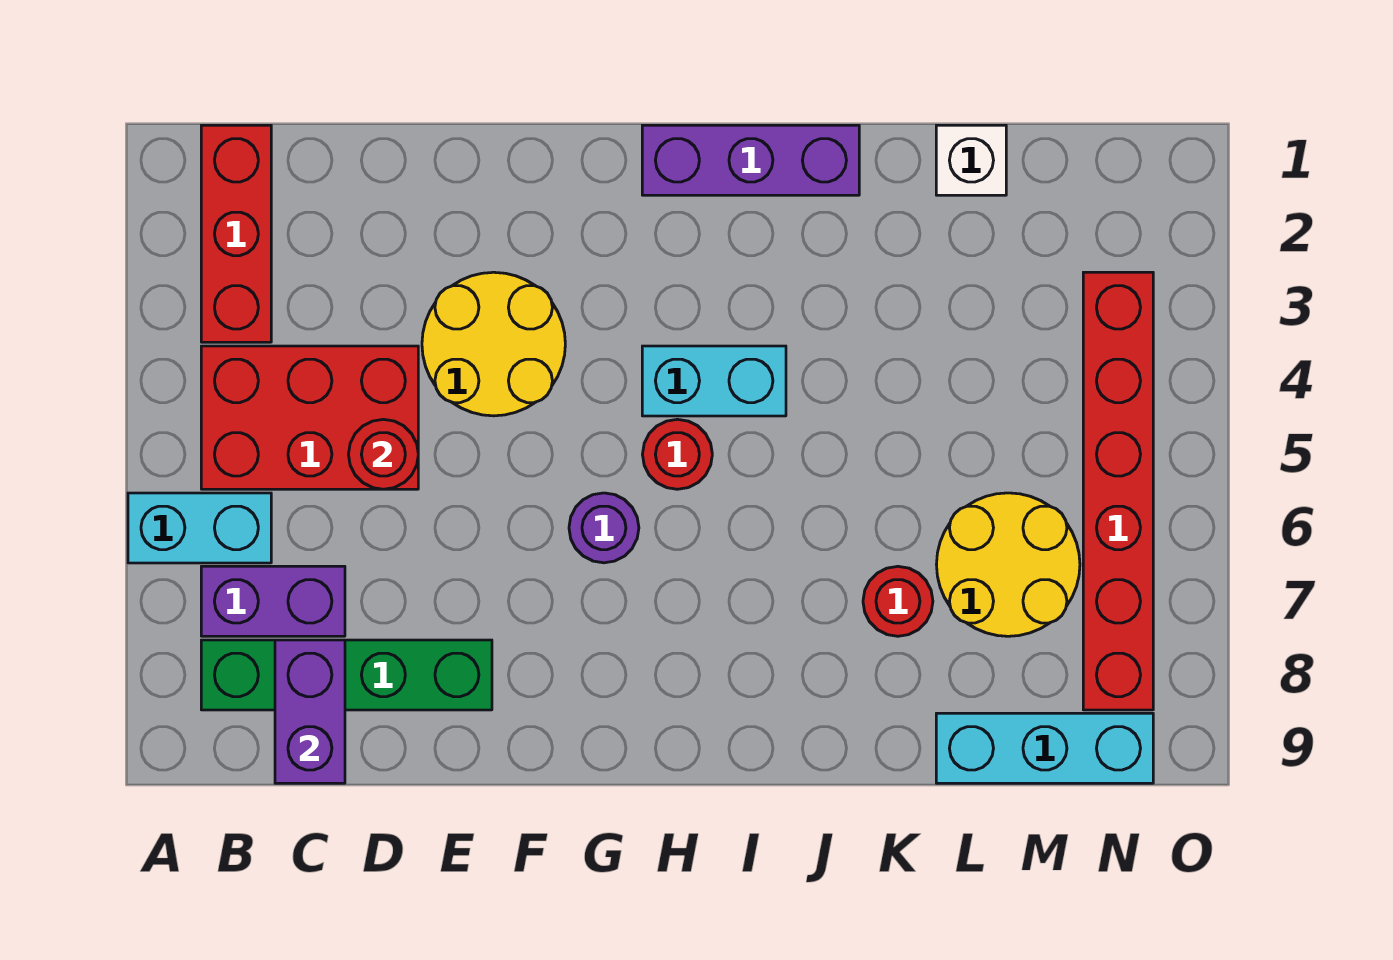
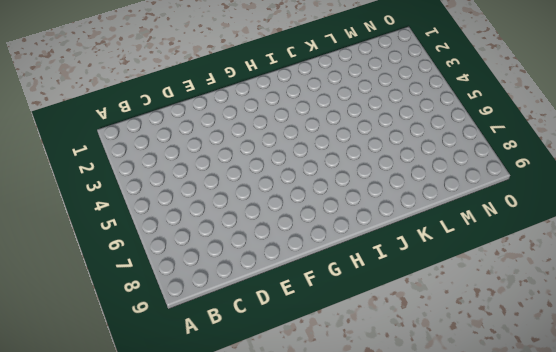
none -> cyan 1x2 brick [128,493,271,563]
none -> red 1x3 brick [201,125,271,342]
none -> red 2x3 brick [201,346,418,489]

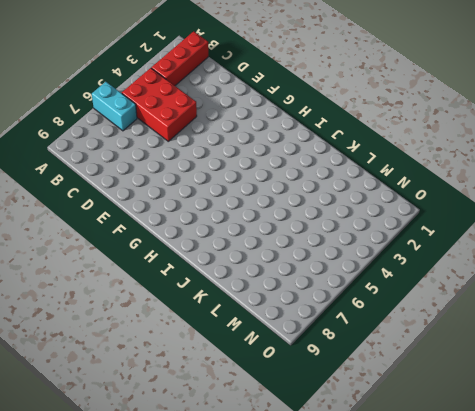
none -> purple 1x2 brick [201,566,345,636]
none -> green 1x4 brick [201,640,492,710]
none -> yellow 2x2 round brick [422,272,565,416]

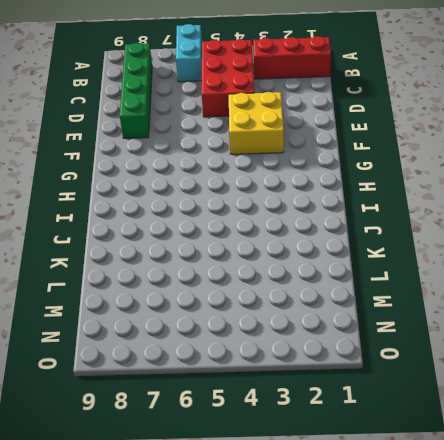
yellow 2x2 brick [229,92,284,154] -> yellow 2x2 round brick [422,272,565,416]
none -> purple 1x2 brick [201,566,345,636]
none -> purple 1x1 round brick [569,493,639,563]
none -> purple 1x3 brick [642,125,859,195]

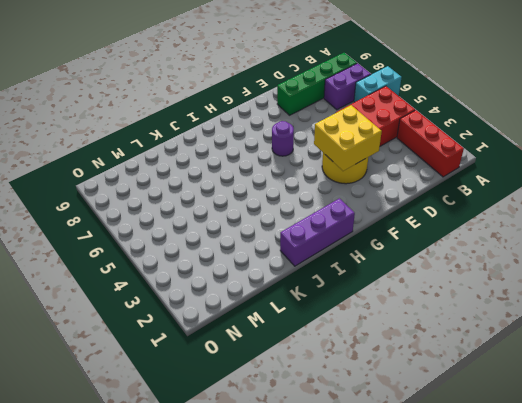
yellow 2x2 brick [314,105,382,171] -> none
none -> cyan 1x2 brick [642,346,786,416]
none -> red 1x1 round brick [643,419,712,489]
none -> red 1x1 round brick [863,566,933,636]

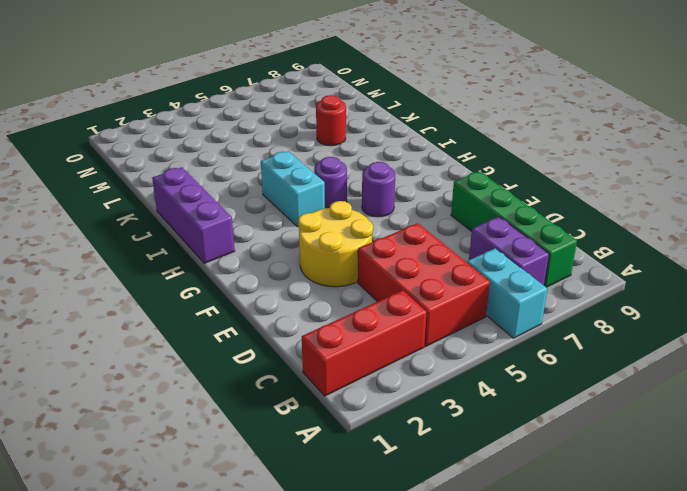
purple 1x1 round brick [314,157,347,208] -> red 1x1 round brick [643,419,712,489]
none -> white 1x1 brick [936,125,1006,195]
none -> yellow 2x2 round brick [937,493,1080,636]
none -> cyan 1x3 brick [936,713,1153,783]

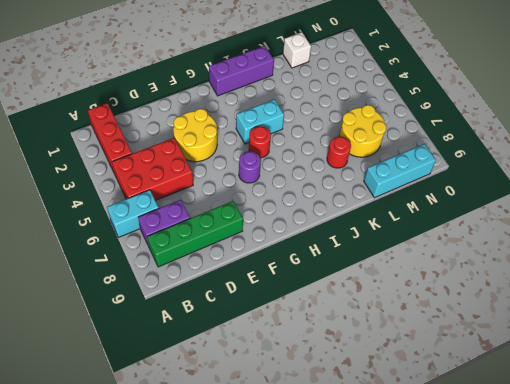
none -> red 1x6 brick [1083,272,1153,710]
none -> purple 1x2 brick [275,640,345,783]
none -> red 1x1 round brick [349,419,418,489]

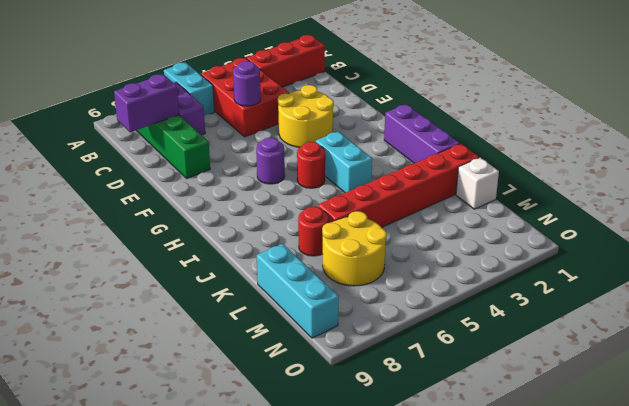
purple 1x1 round brick [233,61,261,106] -> red 1x1 round brick [349,419,418,489]
red 1x6 brick [318,144,479,227] -> red 1x6 brick moved to [1083,272,1153,710]

